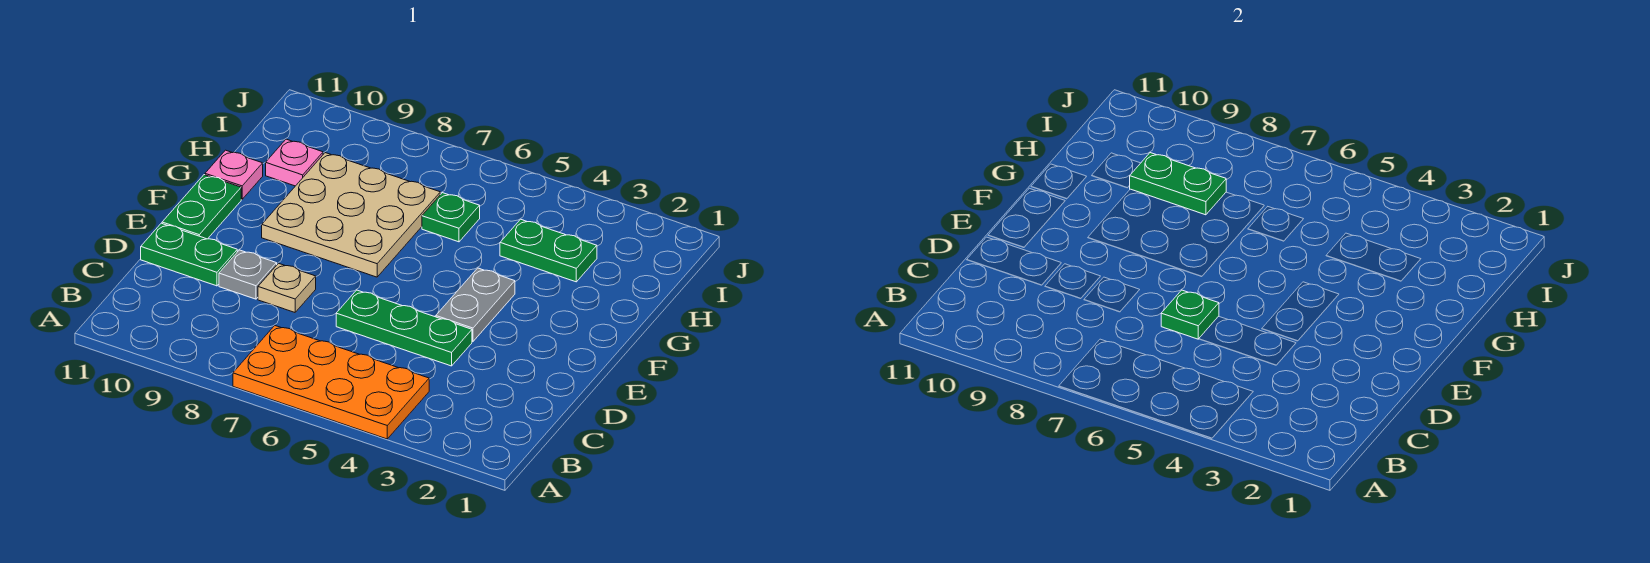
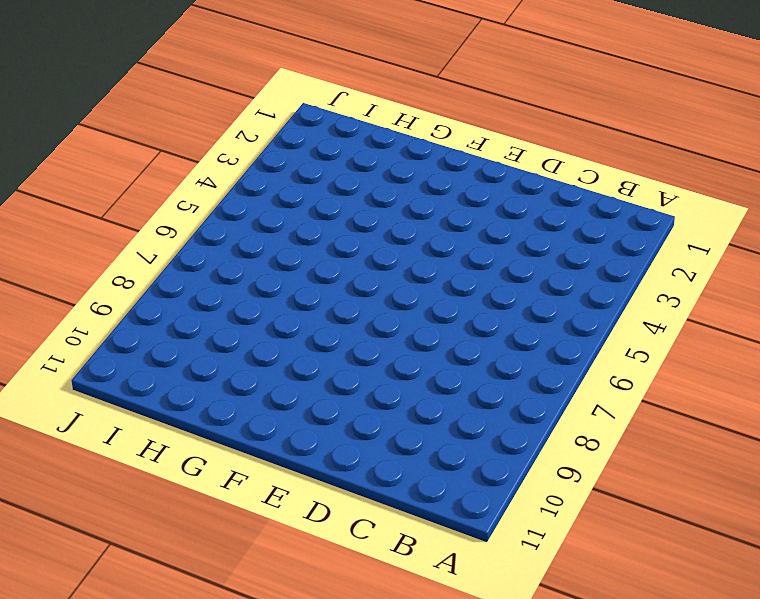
none -> orange 2x4 plate [233,326,429,439]
none -> green 1x3 plate [336,290,472,366]
none -> tan 1x1 plate [258,263,316,312]

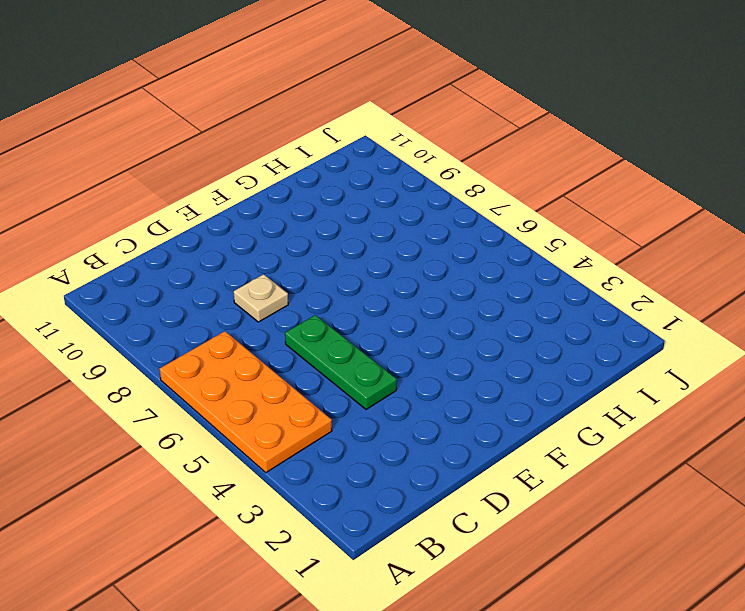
none -> grey 1x1 plate [219,250,277,299]
none -> green 1x2 plate [141,223,237,286]
none -> grey 1x2 plate [436,268,515,342]

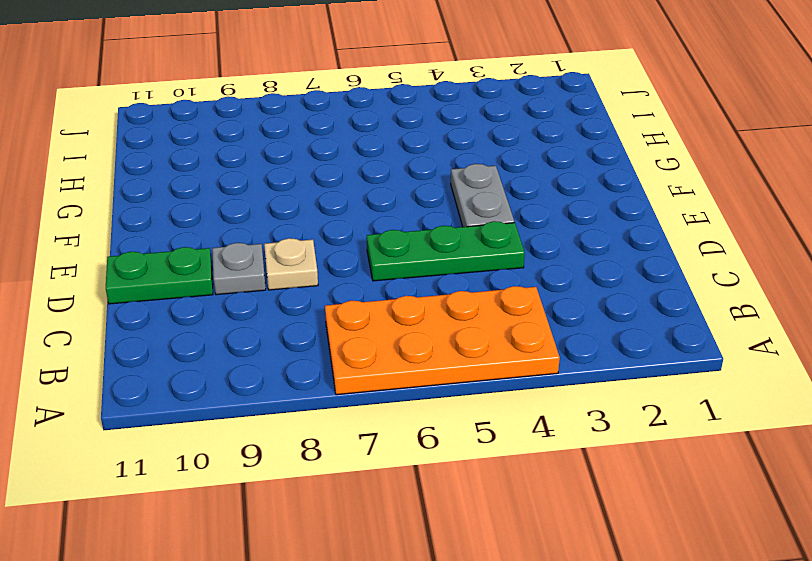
none -> green 1x2 plate [162,175,241,239]
none -> tan 3x3 plate [262,153,440,277]
none -> pink 1x1 plate [205,150,263,199]

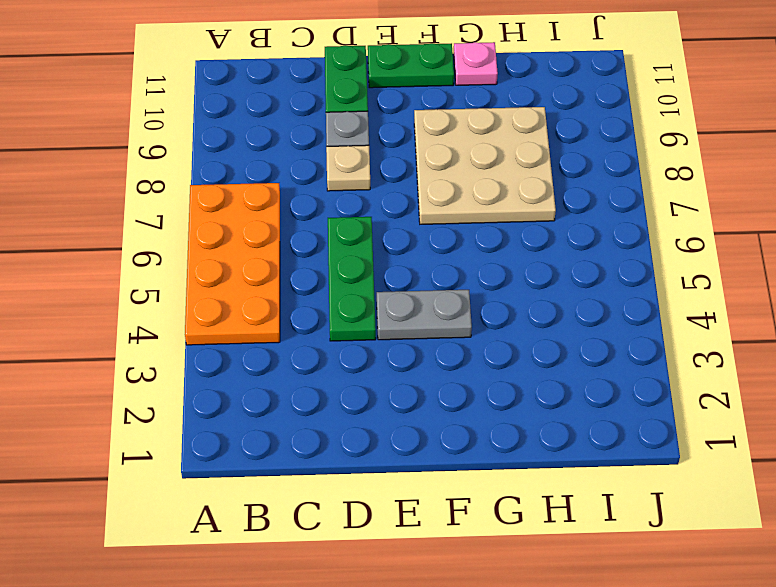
none -> green 1x2 plate [500,219,597,282]
none -> green 1x1 plate [422,193,480,242]
none -> pink 1x1 plate [266,139,323,186]

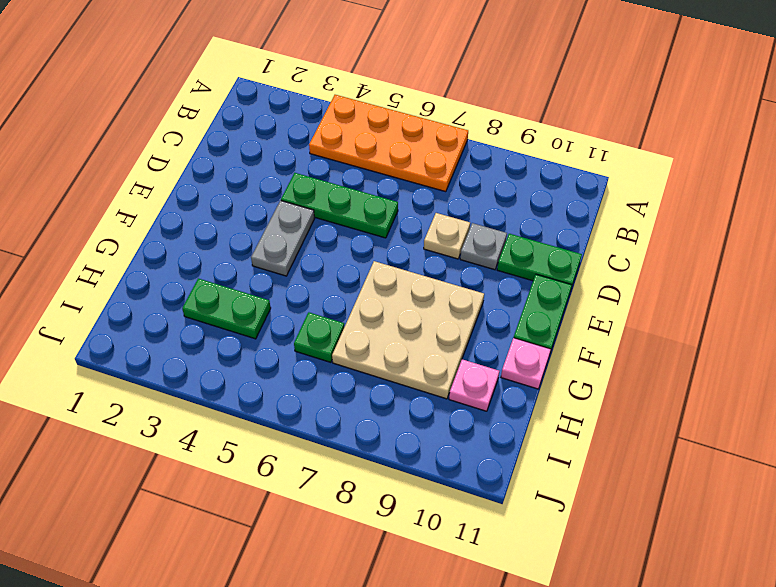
none -> green 1x1 plate [1161,290,1219,339]
none -> green 1x2 plate [1129,153,1226,215]

